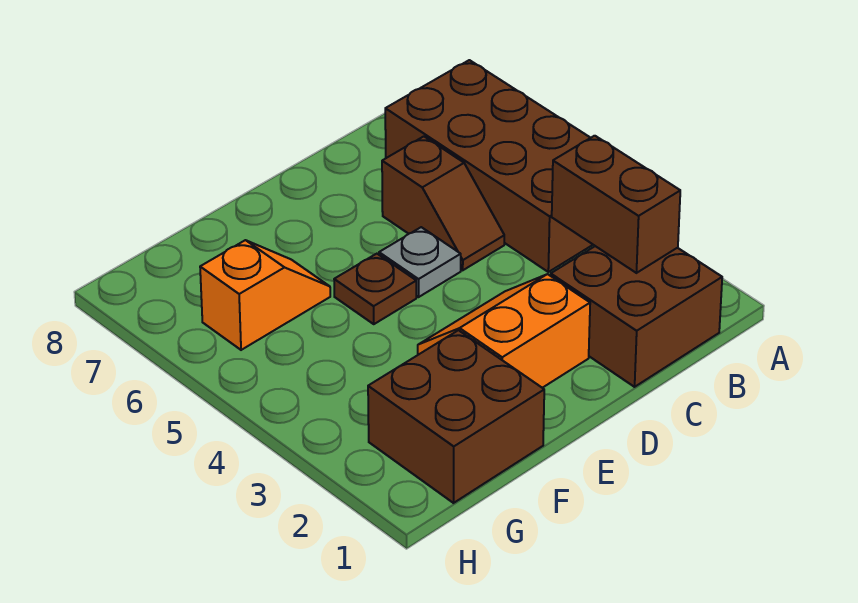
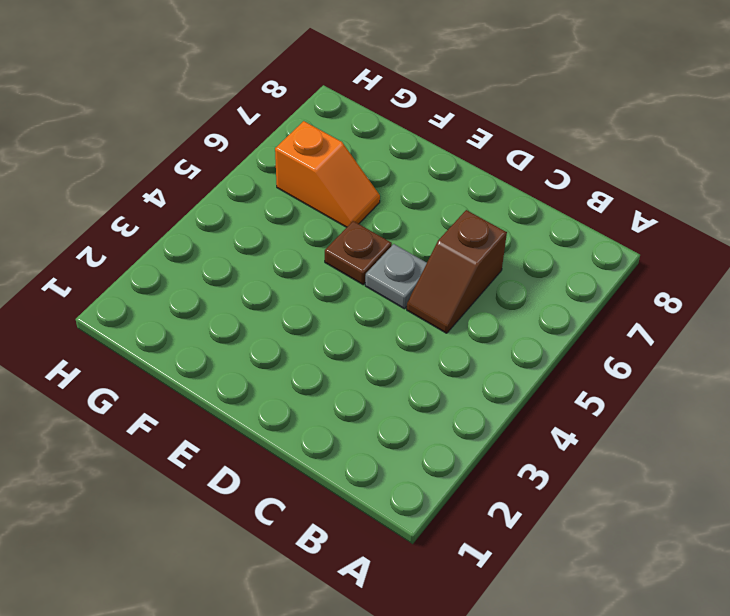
none -> brown 2x4 brick [385,60,593,272]
none -> brown 2x2 brick [551,246,722,387]

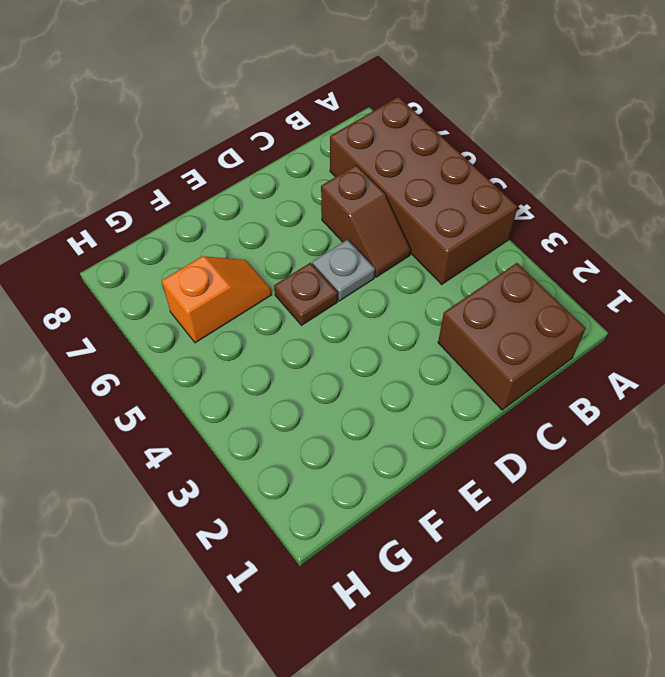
none -> orange 2x2 slope [418,274,590,388]
none -> brown 2x2 brick [368,330,544,503]

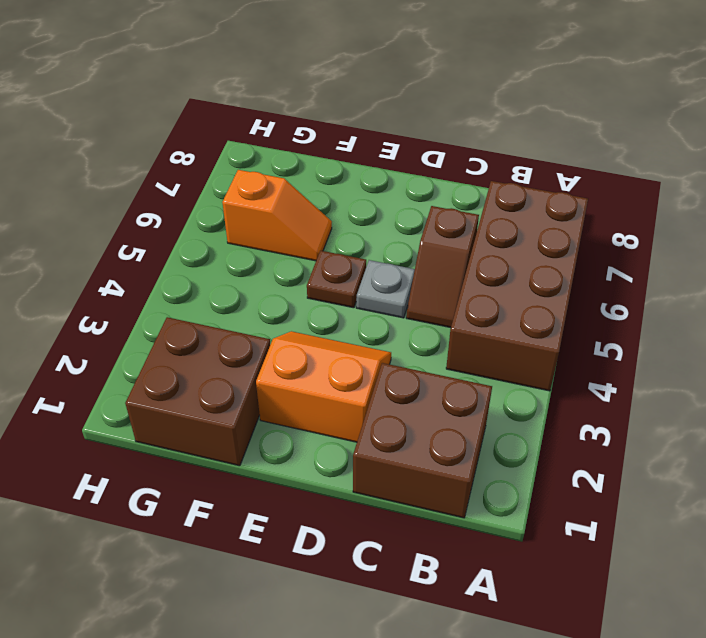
none -> brown 1x2 brick [552,136,680,273]

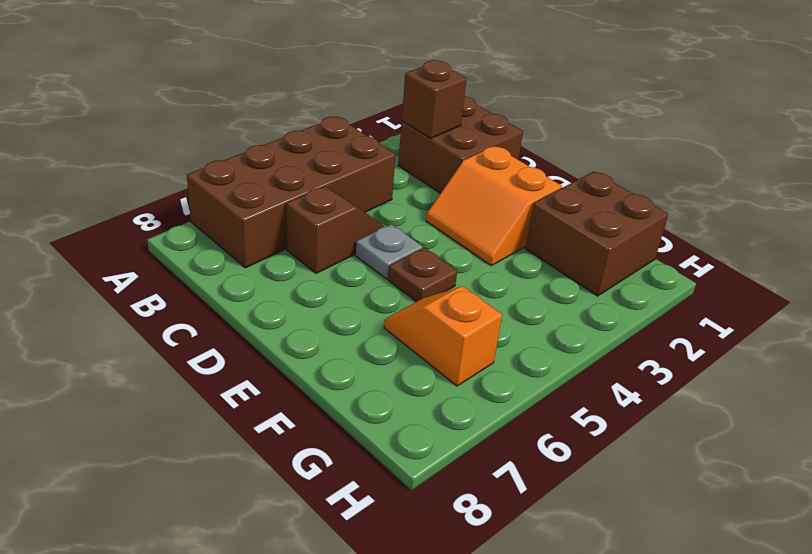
brown 1x1 brick [402,60,467,138] -> brown 1x2 brick [552,136,680,273]

